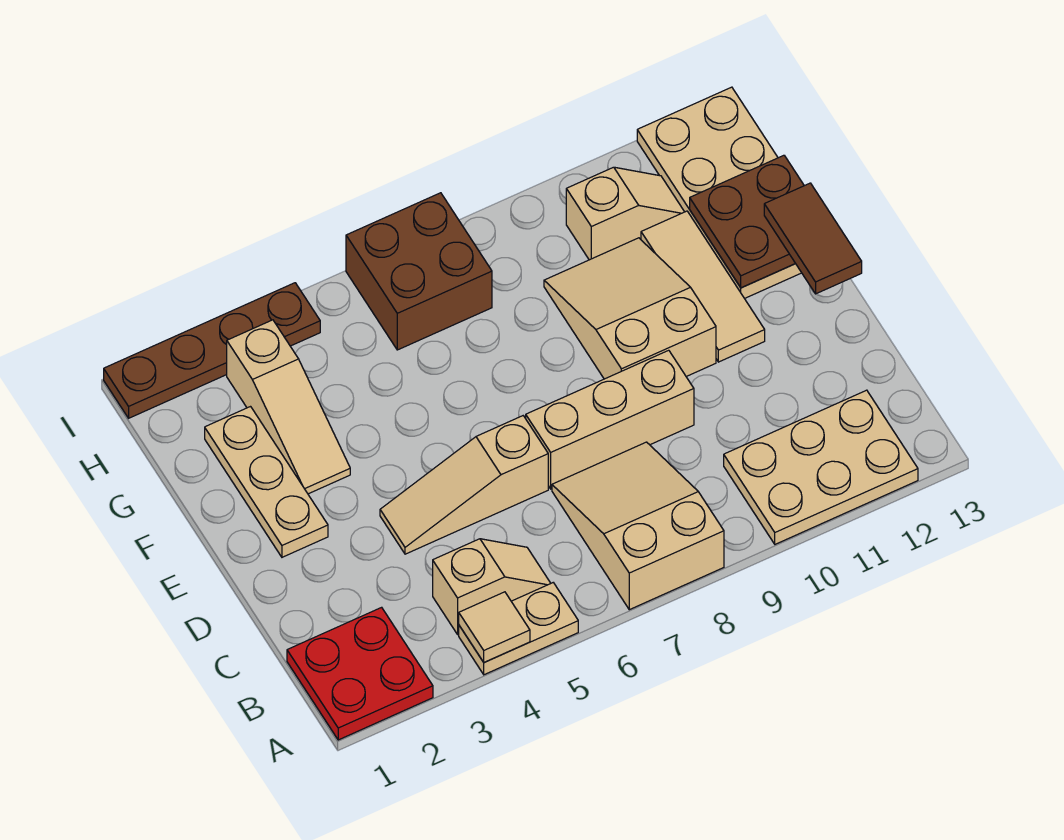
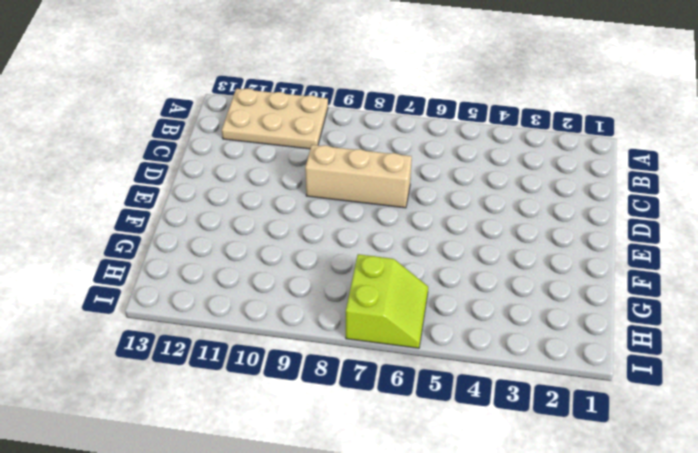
lime 2x2 slope [346,254,428,348] -> brown 2x2 brick [346,193,492,350]
none -> red 2x2 plate [287,607,433,740]
none -> tan 1x2 plate [459,583,578,675]
none -> tan 2x3 slope [552,442,724,610]

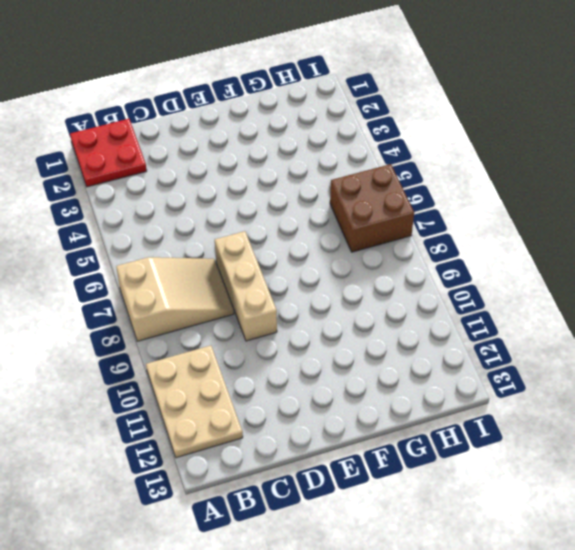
none -> tan 1x2 plate [459,583,578,675]
none -> tan 1x2 slope [433,539,551,634]
none -> tan 1x3 slope [380,416,548,554]

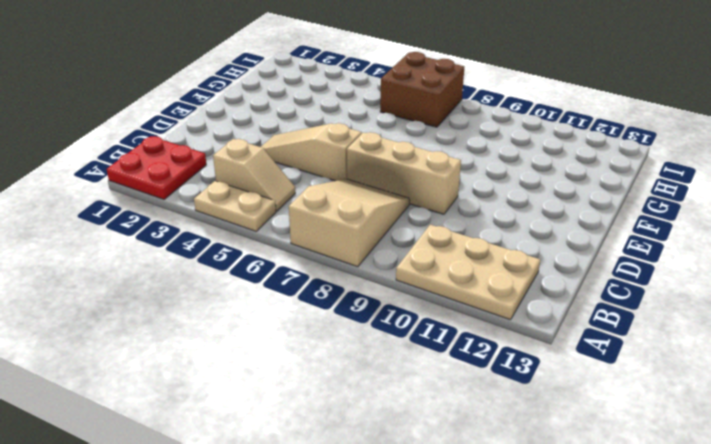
none -> tan 1x3 plate [205,407,328,557]
none -> tan 2x3 slope [544,238,716,379]
none -> tan 1x3 tile [641,211,765,362]

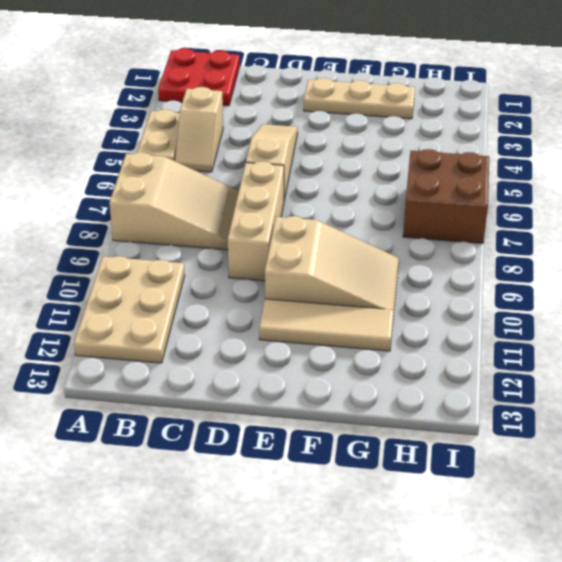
none -> tan 1x3 slope [227,320,350,494]
none -> tan 2x4 plate [637,87,801,298]
none -> tan 1x2 slope [566,167,684,260]

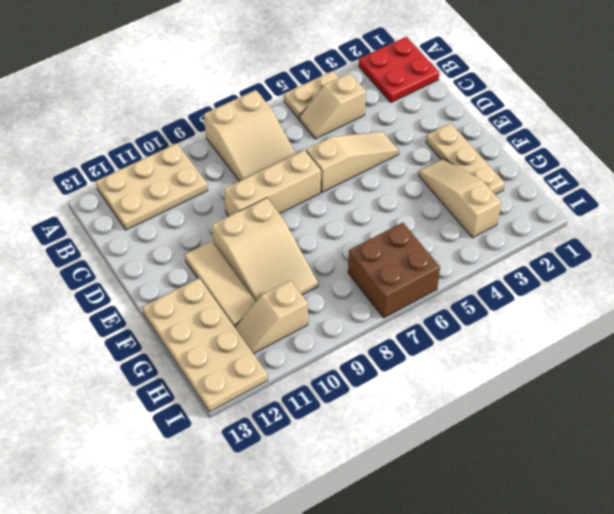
none -> brown 1x4 plate [104,283,320,418]
none -> tan 1x1 tile [459,592,530,662]
none -> brown 2x2 plate [690,155,804,288]

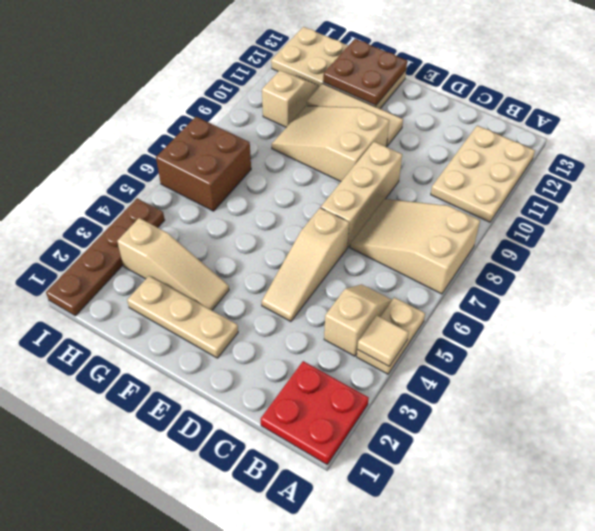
none -> brown 1x2 tile [764,183,862,294]

